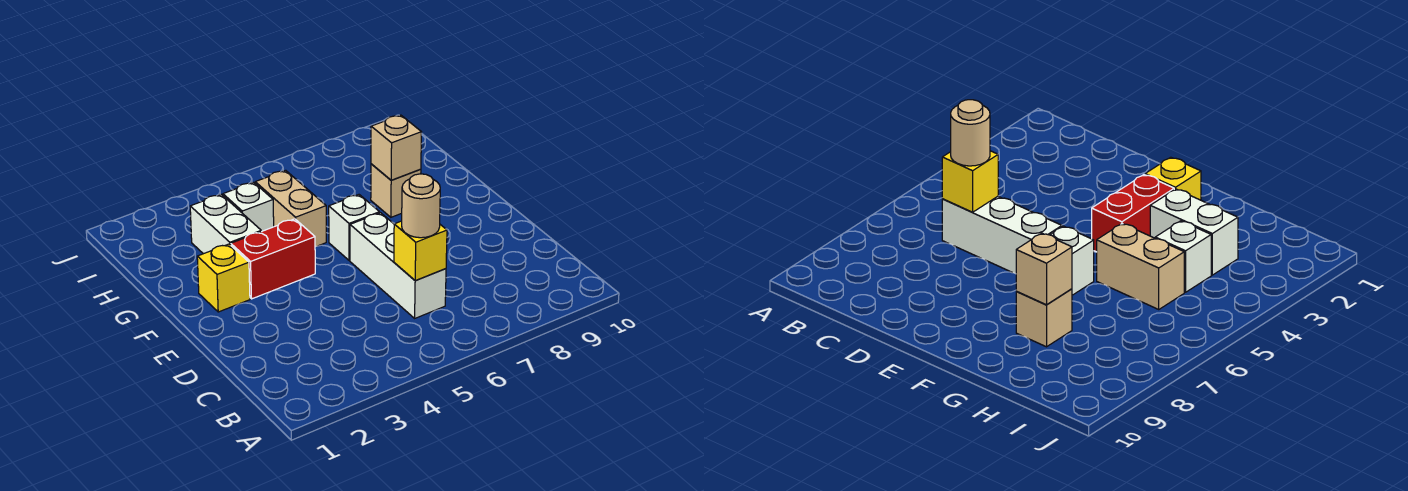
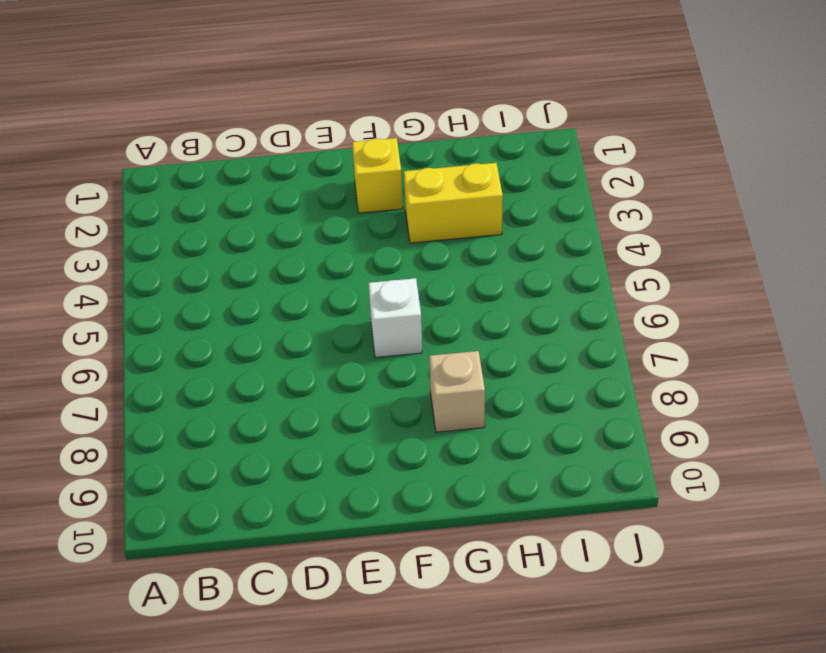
yellow 1x2 brick [404,163,503,243] -> white 1x2 brick [190,194,261,254]
none -> white 1x3 brick [350,213,446,318]
none -> red 1x2 brick [231,219,315,299]

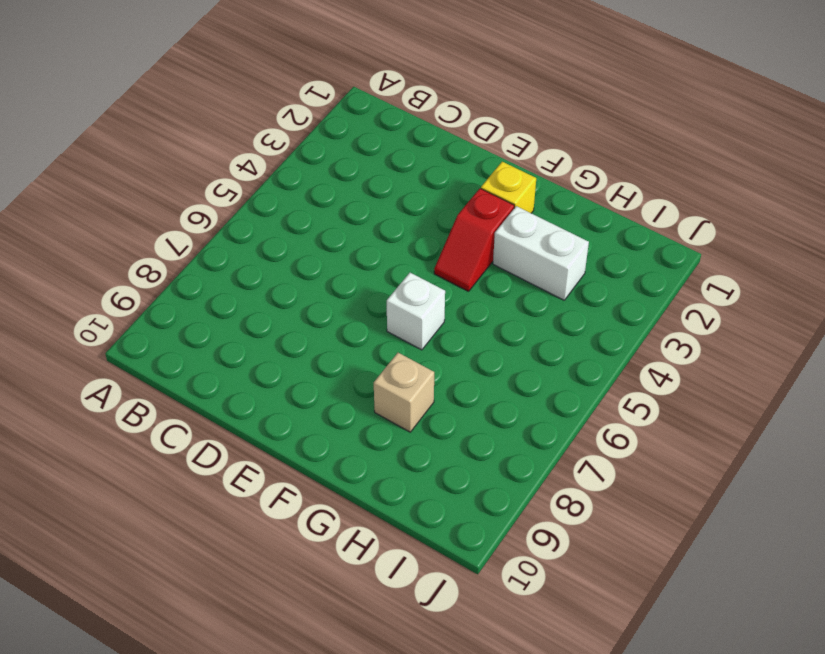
red 1x2 slope [434,188,514,291] -> red 1x2 brick [231,219,315,299]
none -> white 1x3 brick [350,213,446,318]
none -> tan 1x2 brick [255,170,326,247]

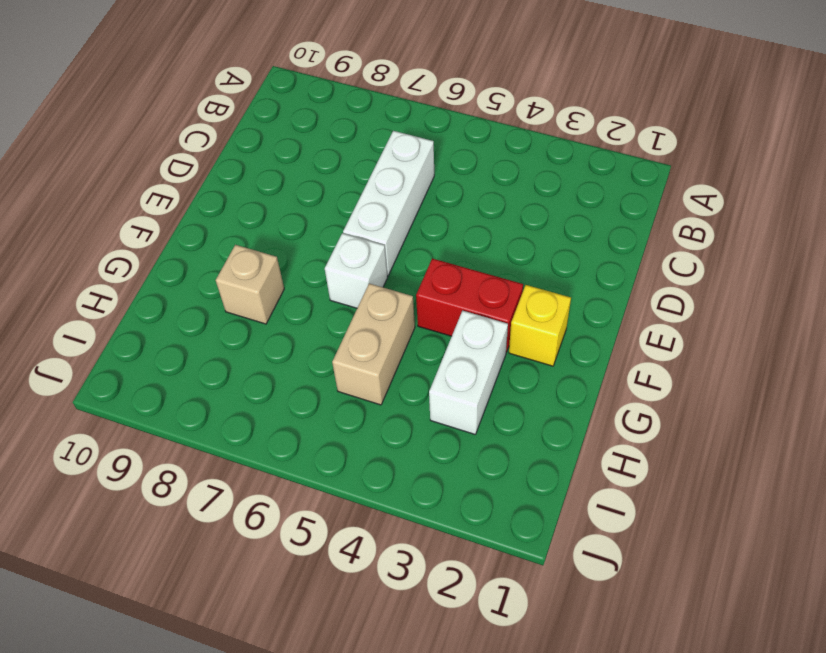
none -> white 1x1 brick [223,182,274,231]
none -> yellow 1x1 brick [394,221,447,280]

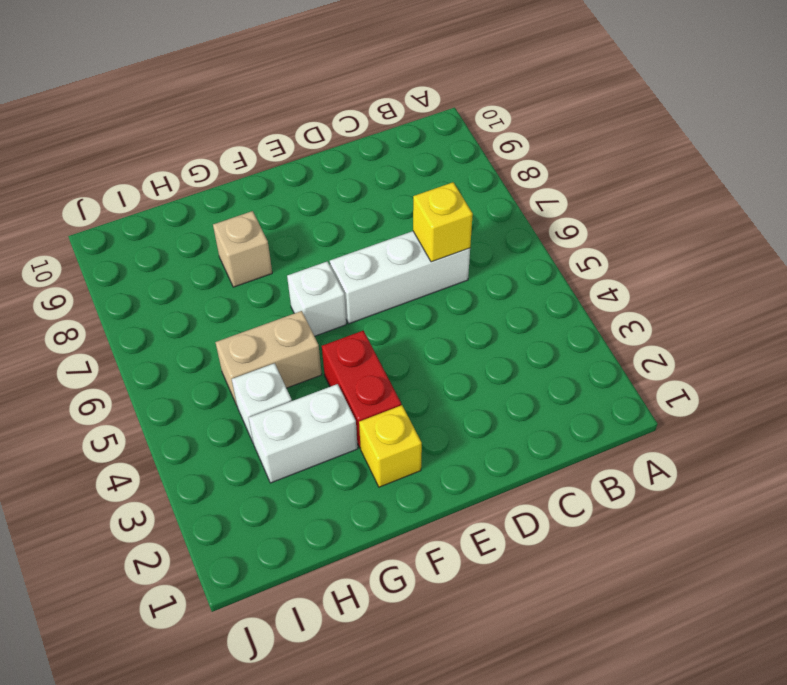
none -> tan 1x1 brick [371,115,421,180]
none -> tan 1x1 round brick [402,174,440,238]

